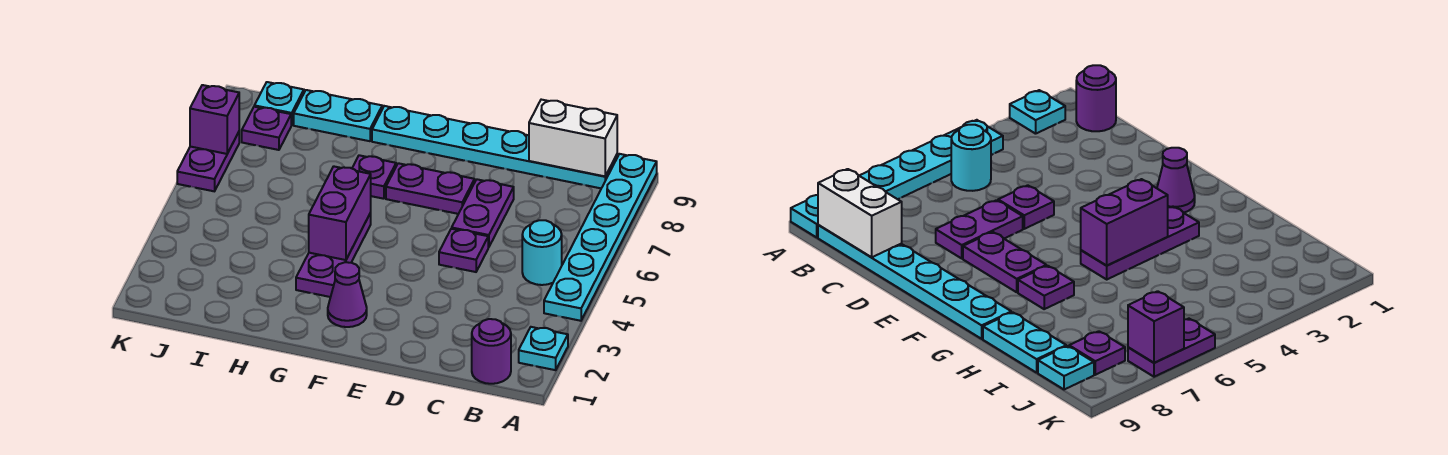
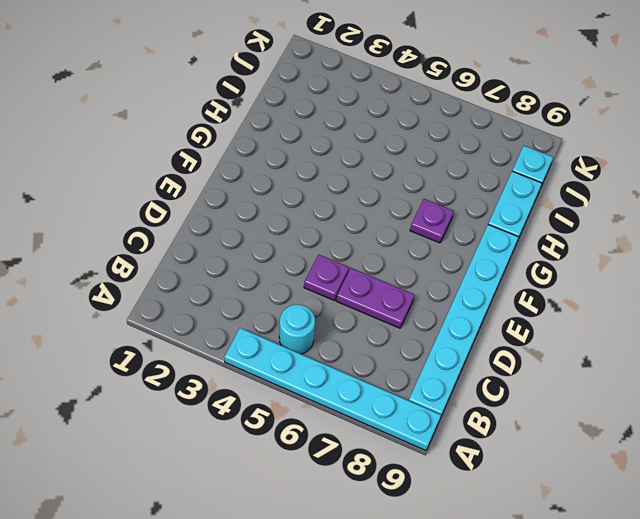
none -> cyan 1x1 plate [519,327,568,370]
none -> purple 1x1 round brick [472,319,511,384]
none -> purple 1x2 plate [386,163,474,214]

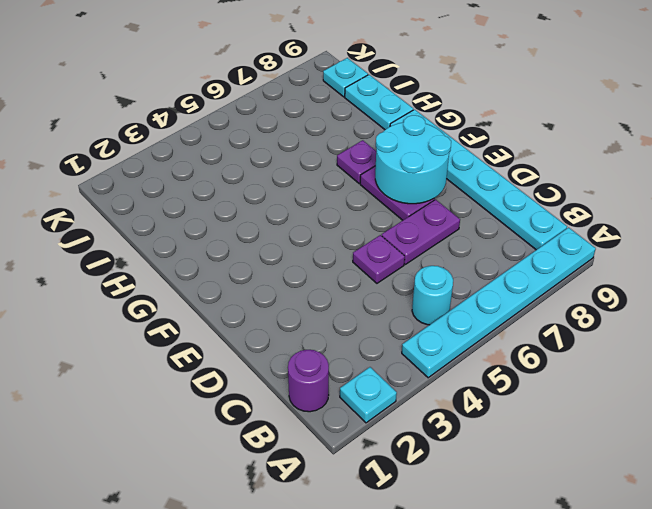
cyan 2x2 round brick [375,115,451,204] -> none
none -> purple 1x1 cone [328,262,367,327]
none -> purple 1x3 plate [296,213,371,297]
none -> purple 1x1 plate [242,107,291,150]

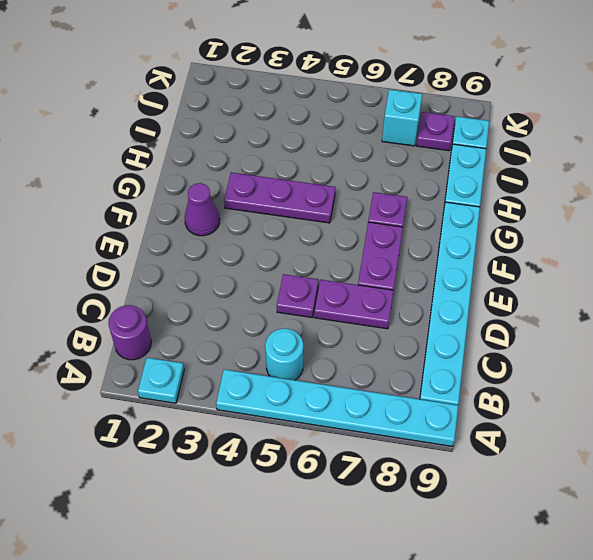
cyan 1x1 brick [382,90,422,146] -> none
none -> purple 1x2 plate [177,132,239,191]
none -> white 1x2 brick [529,100,617,176]
none -> purple 1x2 brick [309,166,371,260]

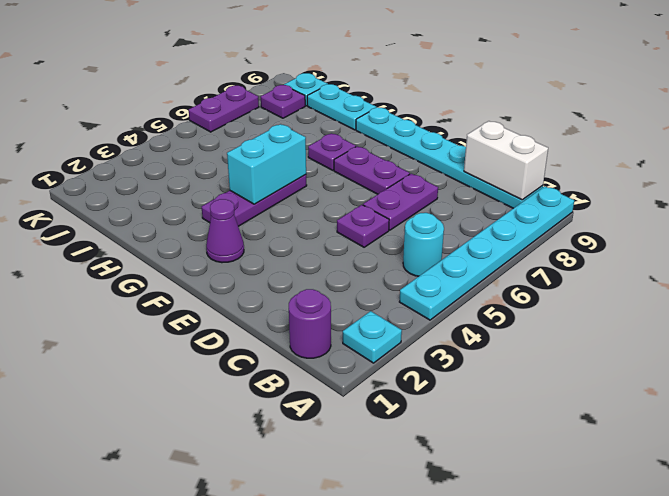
cyan 1x2 brick [227,124,306,204] -> purple 1x2 brick [309,166,371,260]
none -> purple 1x1 brick [190,85,239,154]

